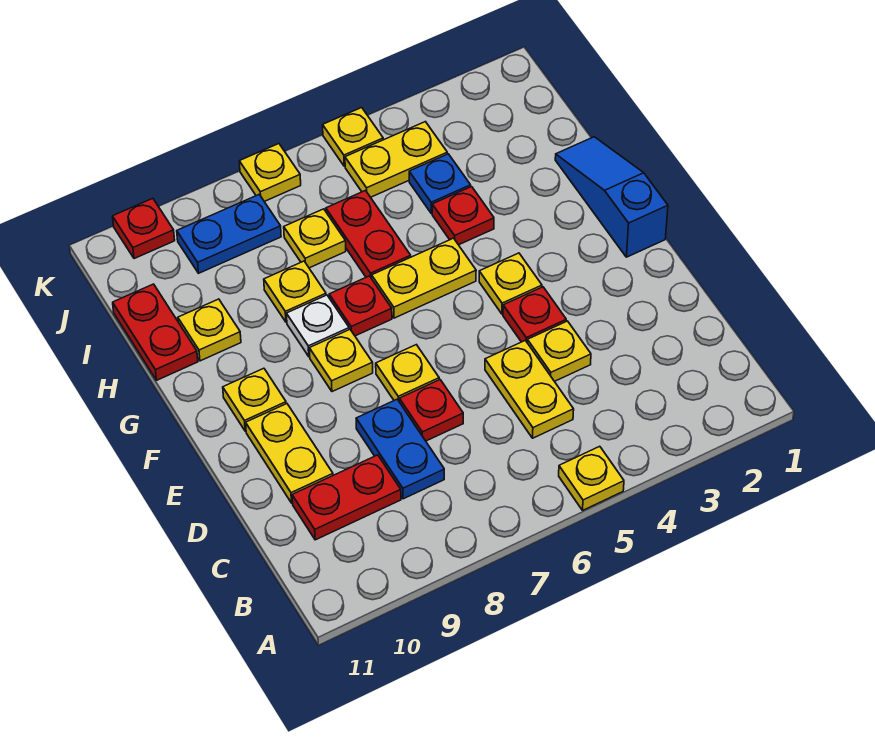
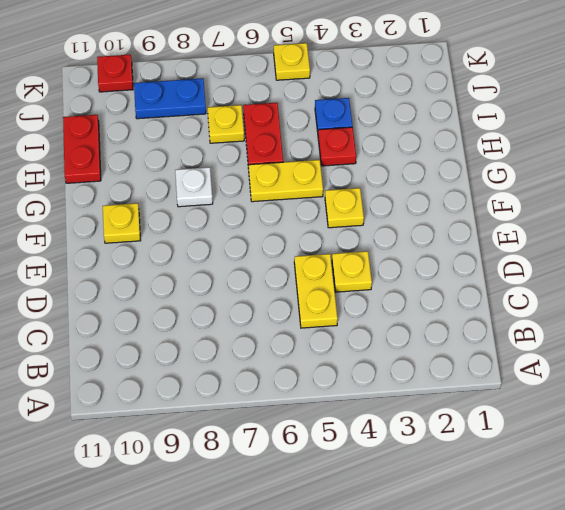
none -> yellow 1x1 plate [559,446,624,510]
none -> blue 1x2 plate [356,399,444,499]
none -> red 1x2 plate [292,455,401,540]

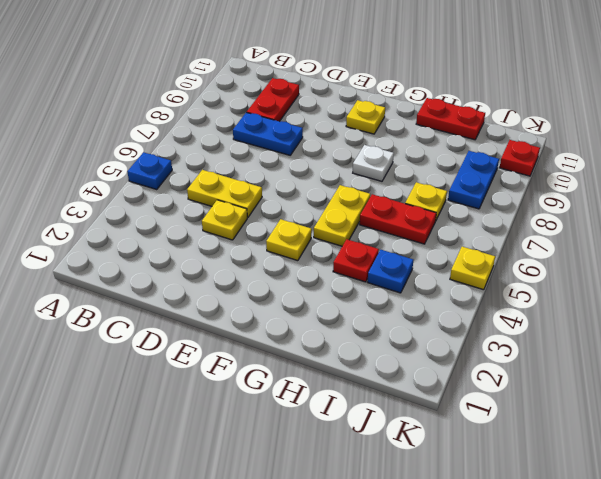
blue 1x1 plate [127,152,172,189] -> yellow 1x1 plate [559,446,624,510]
none -> red 1x1 plate [399,380,463,441]
none -> yellow 1x2 plate [246,404,333,503]
none -> red 1x1 plate [503,287,566,342]

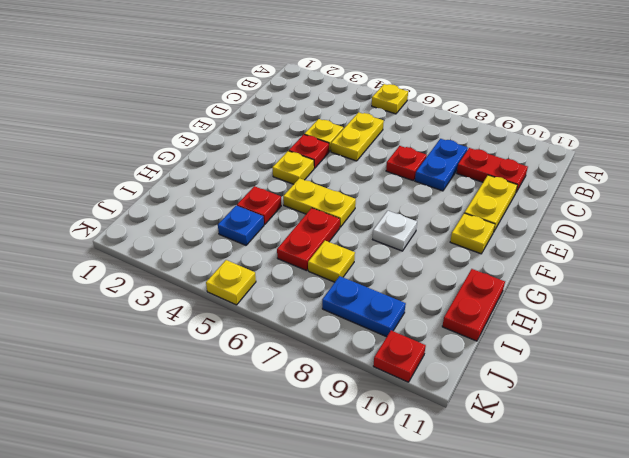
none -> yellow 1x1 plate [376,345,439,401]
none -> blue 1x3 slope [555,137,668,257]
none -> yellow 1x1 plate [309,329,373,392]

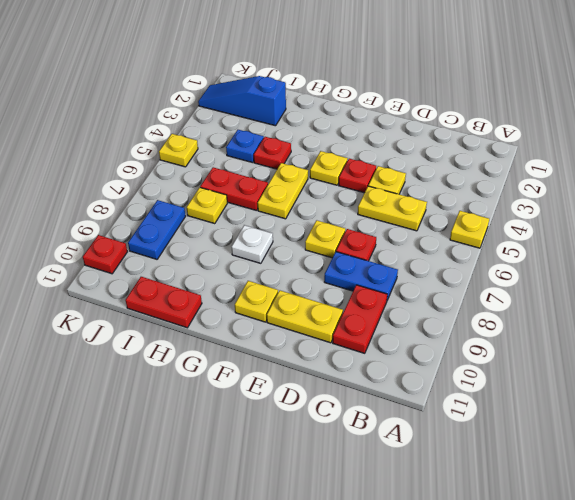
blue 1x3 slope [198,76,286,126] -> blue 1x3 slope moved to [555,137,668,257]
none -> yellow 1x1 plate [309,329,373,392]
none -> red 1x1 plate [329,276,392,336]
none -> yellow 1x1 plate [264,261,326,322]

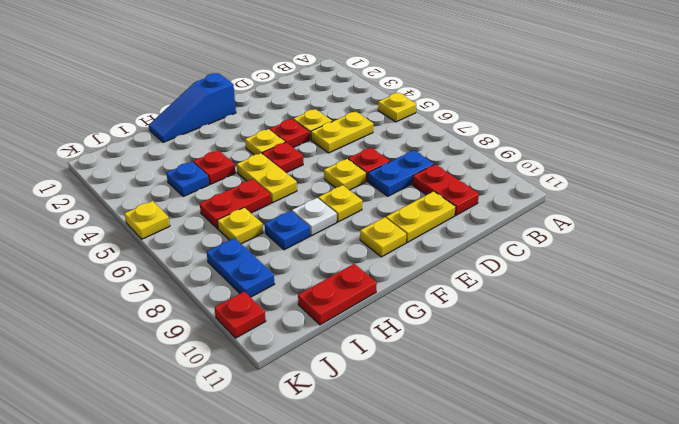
red 1x1 plate [262,142,303,173] -> red 1x1 plate moved to [329,276,392,336]
blue 1x1 plate [265,211,310,250] -> yellow 1x1 plate [264,261,326,322]
none -> yellow 1x1 plate [178,299,241,361]
none -> yellow 1x2 plate [345,122,447,197]
none -> yellow 1x1 plate [239,144,301,201]

